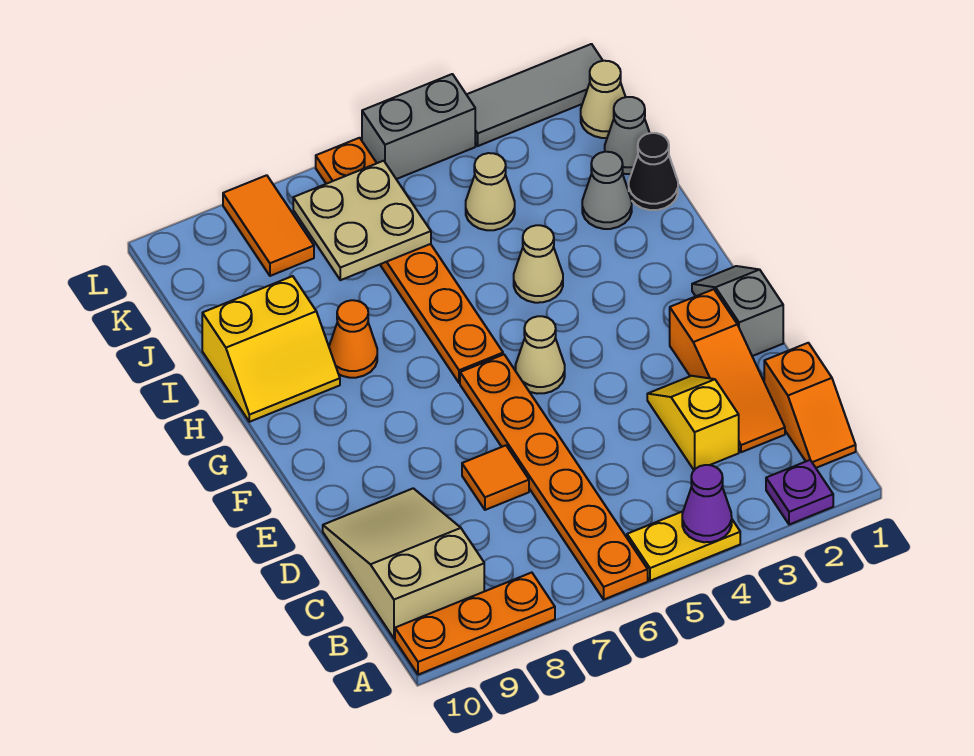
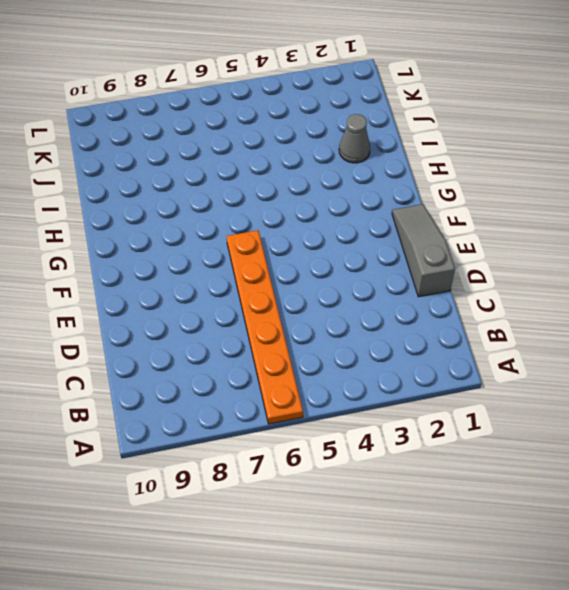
grey 1x3 slope [392,204,455,297] -> grey 1x2 slope [692,266,783,356]
none -> purple 1x1 plate [766,460,833,525]
none -> yellow 1x2 plate [627,511,740,581]
none -> orange 1x3 plate [395,573,555,675]

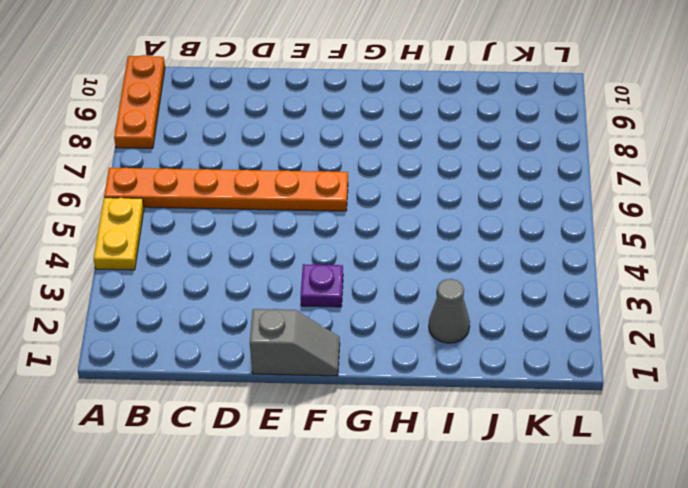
purple 1x1 plate [301,264,343,307] -> purple 1x1 plate moved to [766,460,833,525]
none -> orange 1x2 slope [764,343,856,468]
none -> tan 2x3 slope [323,488,484,638]
none -> orange 1x3 slope [670,289,785,452]

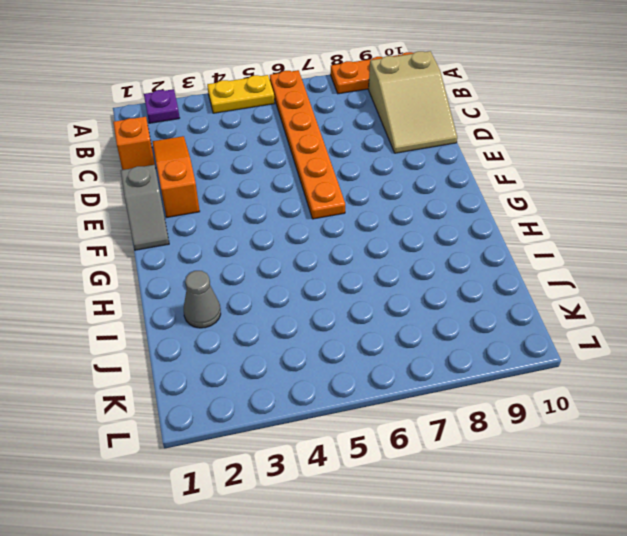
none -> yellow 1x2 slope [647,376,739,470]
none -> orange 1x1 tile [462,445,529,510]
none -> tan 1x1 cone [515,316,565,394]

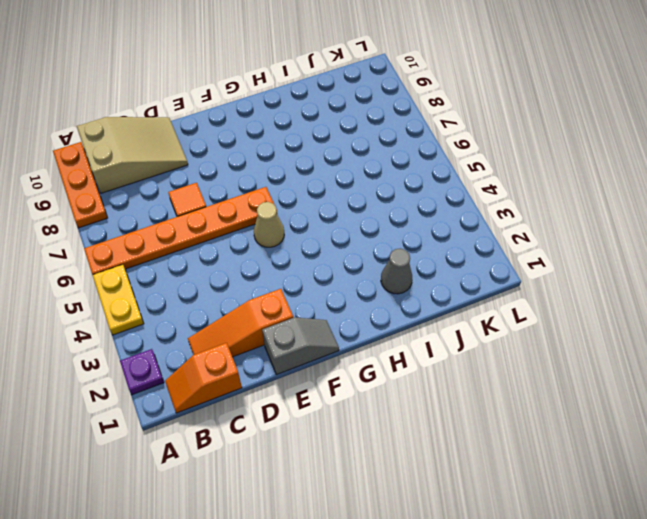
none -> yellow 1x2 slope [647,376,739,470]
none -> orange 1x6 plate [316,138,503,383]
none -> tan 1x1 cone [514,225,563,303]

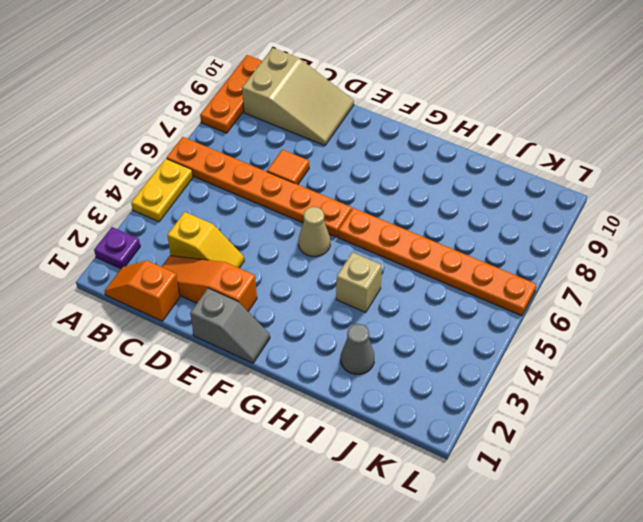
tan 1x1 brick [336,252,382,312] -> tan 1x1 cone [514,225,563,303]
none -> orange 1x1 cone [329,300,377,378]
none -> yellow 2x2 slope [202,276,340,422]
none -> black 1x1 cone [629,133,678,210]

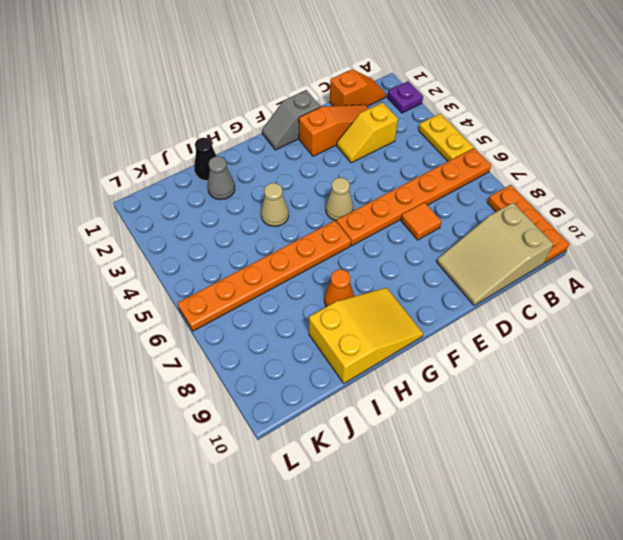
yellow 2x3 slope [309,288,423,383] -> yellow 2x2 slope [202,276,340,422]
none -> grey 1x1 cone [605,97,649,174]
none -> tan 1x1 cone [466,153,515,230]
none -> tan 1x1 cone [581,61,625,138]

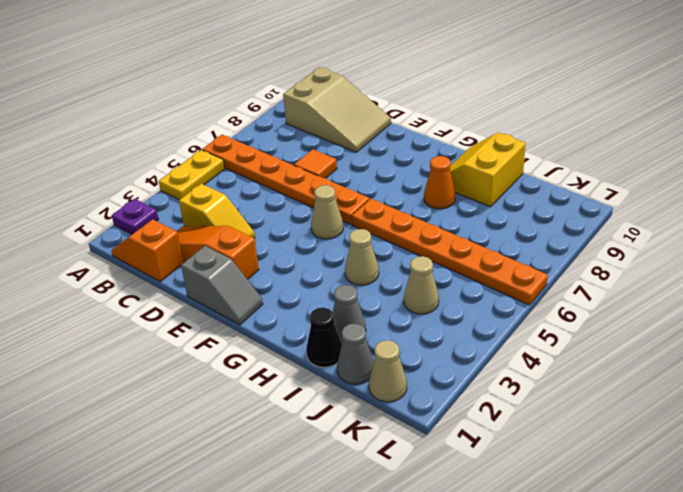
none -> orange 1x3 plate [395,573,555,675]
none -> orange 1x2 tile [223,175,314,276]
none -> grey 1x3 tile [466,44,603,146]

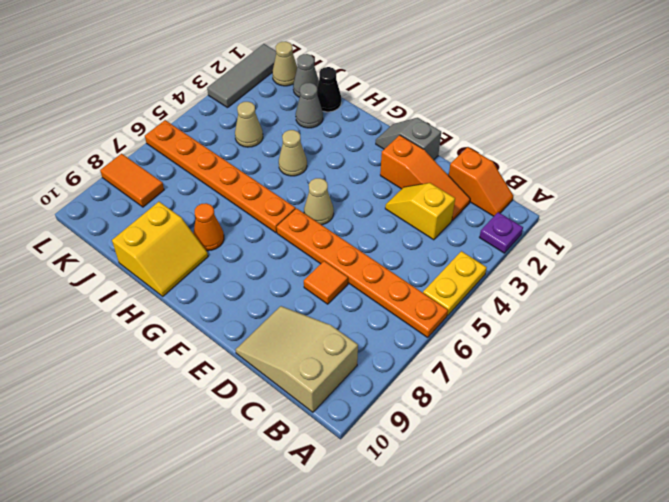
none -> orange 1x3 plate [395,573,555,675]
none -> grey 1x2 brick [362,74,475,179]
none -> purple 1x1 cone [682,465,732,542]

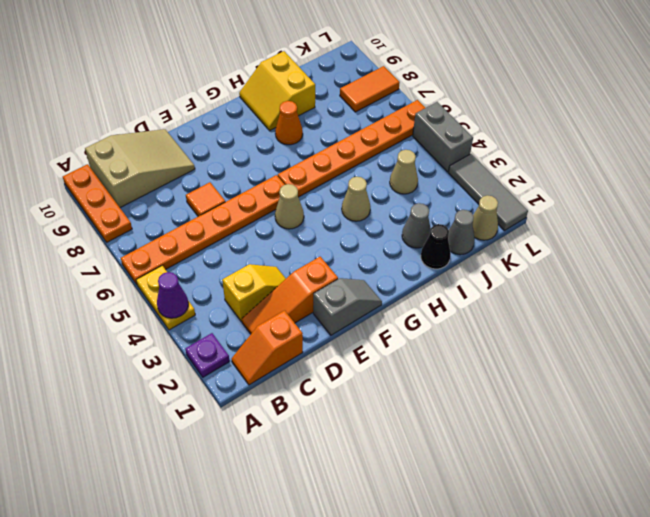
none -> tan 2x2 plate [293,161,431,280]

